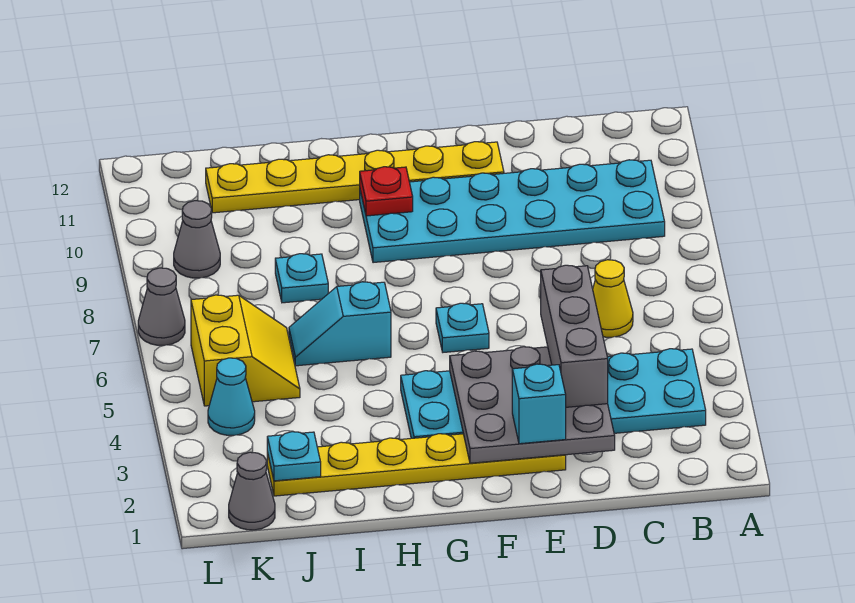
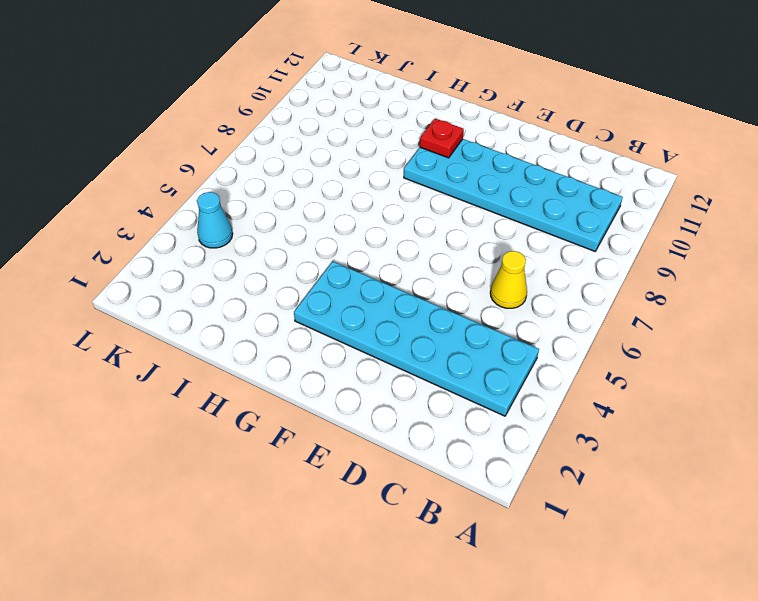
none -> yellow 1x6 plate [267,434,566,496]
none -> yellow 1x6 plate [206,142,504,213]
none -> cyan 1x1 plate [436,303,489,352]

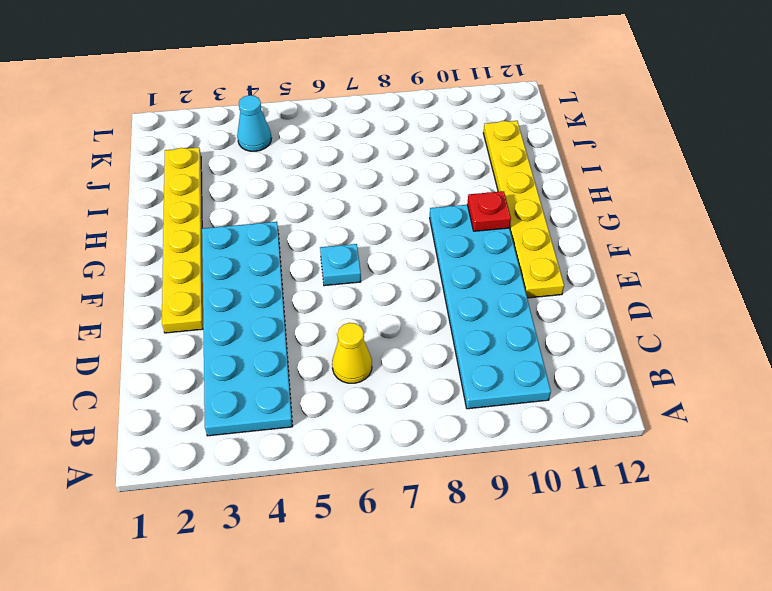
none -> cyan 1x2 slope [289,282,391,366]
none -> cyan 1x1 plate [275,254,328,303]
none -> yellow 2x2 slope [191,295,300,406]

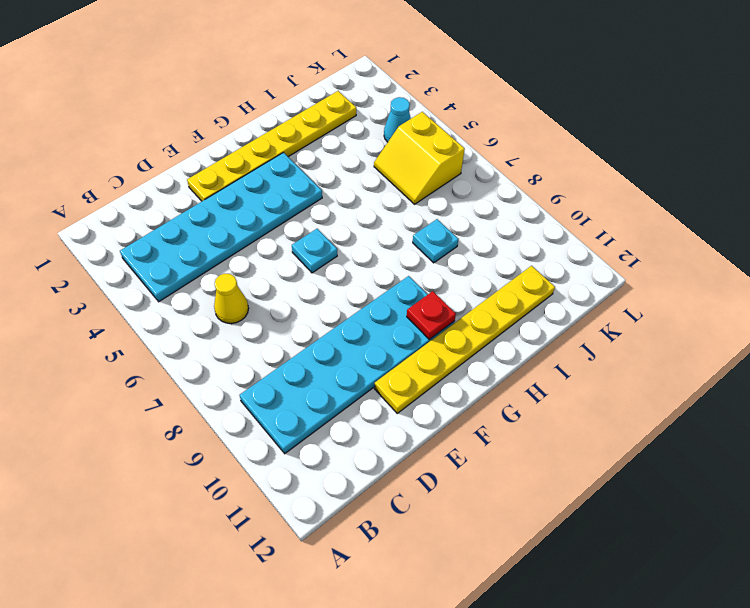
none -> cyan 1x2 slope [289,282,391,366]
none -> grey 1x1 cone [229,452,275,530]
none -> grey 1x1 cone [174,201,220,278]

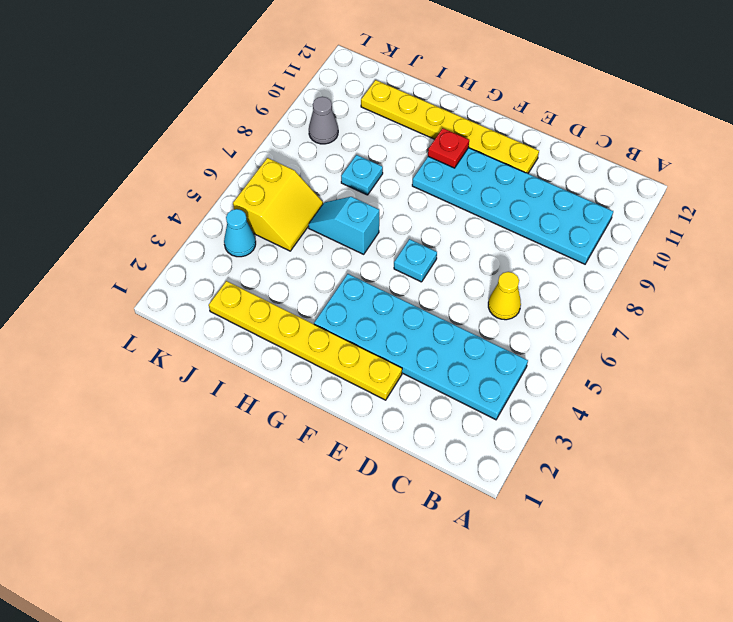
none -> grey 1x1 cone [229,452,275,530]
none -> grey 1x1 cone [138,268,185,345]
none -> grey 3x3 plate [450,347,615,463]

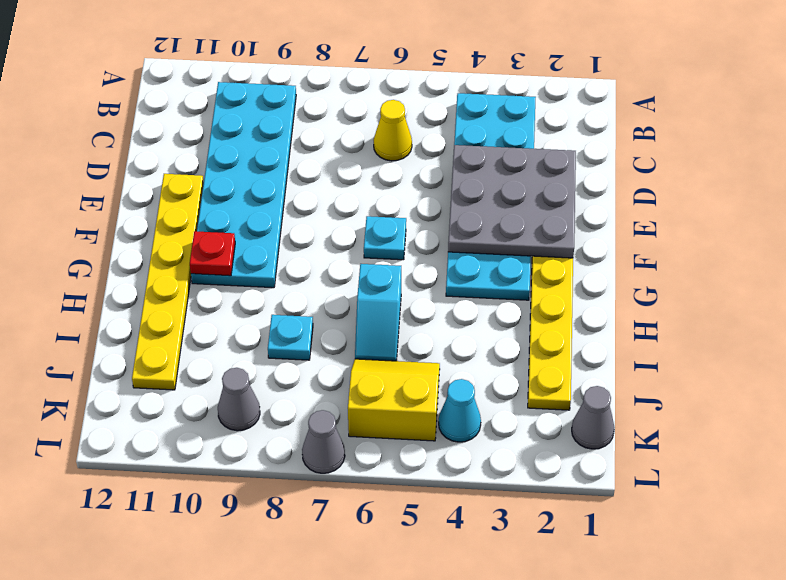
none -> cyan 1x1 plate [267,432,321,481]
none -> grey 1x3 brick [541,265,608,407]
none -> cyan 1x1 brick [512,364,566,444]

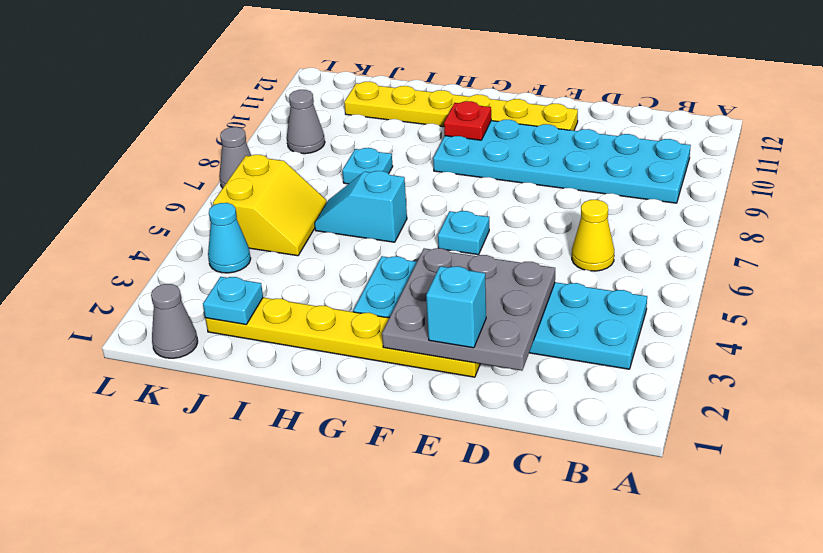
none -> grey 1x3 brick [541,265,608,407]

